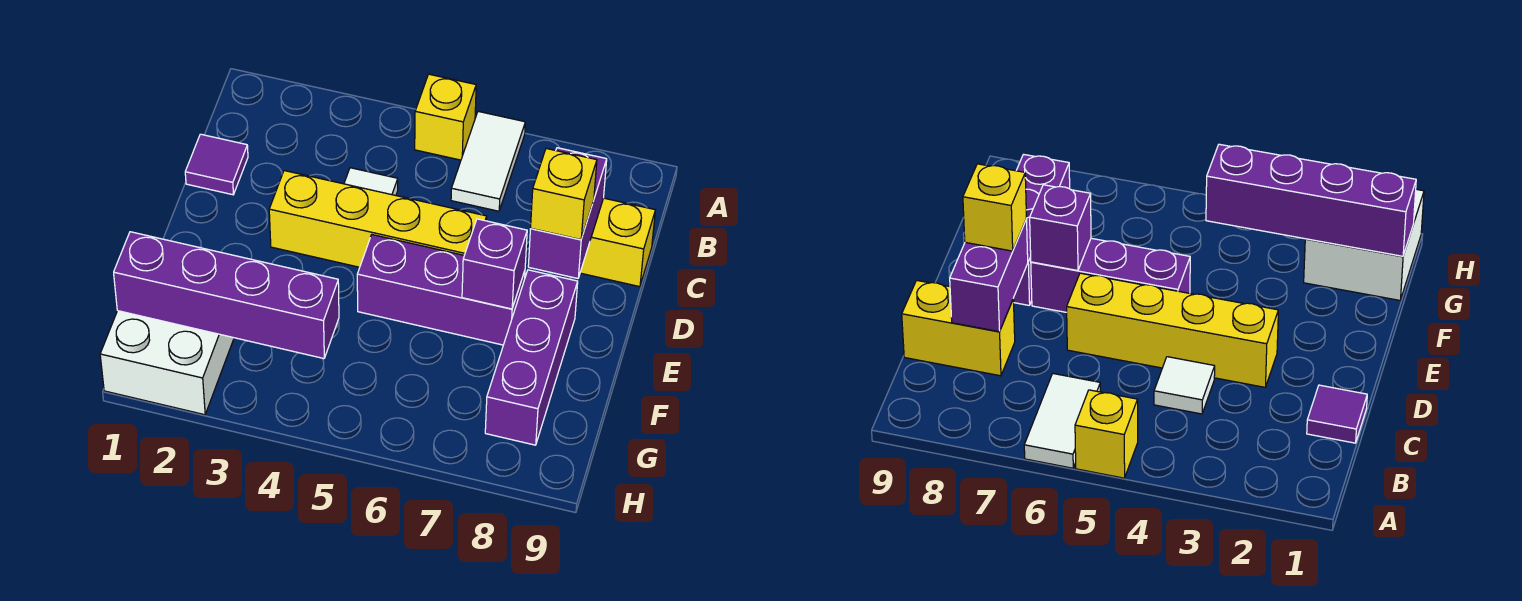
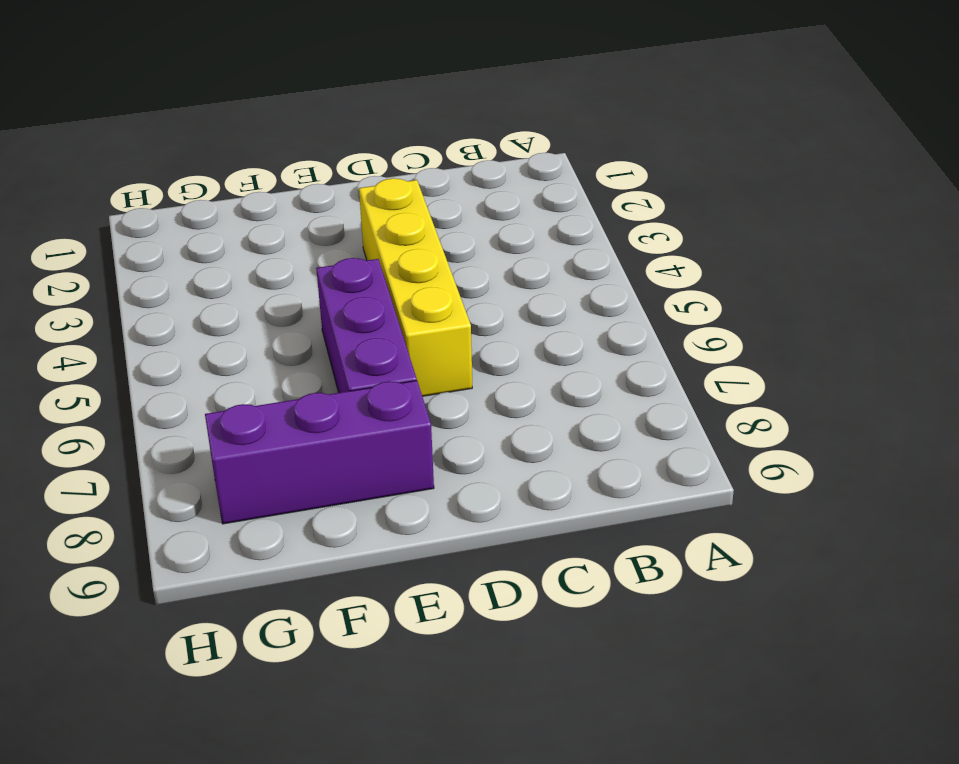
none -> yellow 1x1 brick [415,74,476,160]
none -> white 1x2 tile [451,111,525,211]
none -> purple 1x1 tile [185,134,248,195]

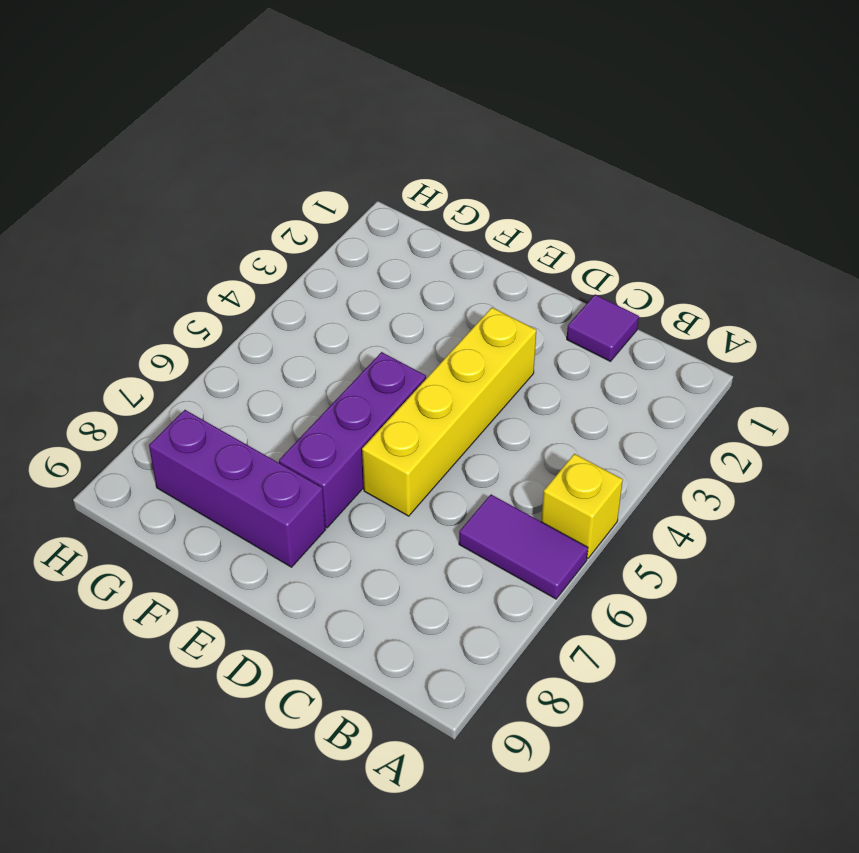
purple 1x2 tile [459,495,588,599] -> white 1x2 tile [451,111,525,211]
none -> white 1x1 tile [344,168,398,195]
none -> yellow 1x2 brick [580,198,655,287]
none -> white 2x2 brick [100,311,234,415]

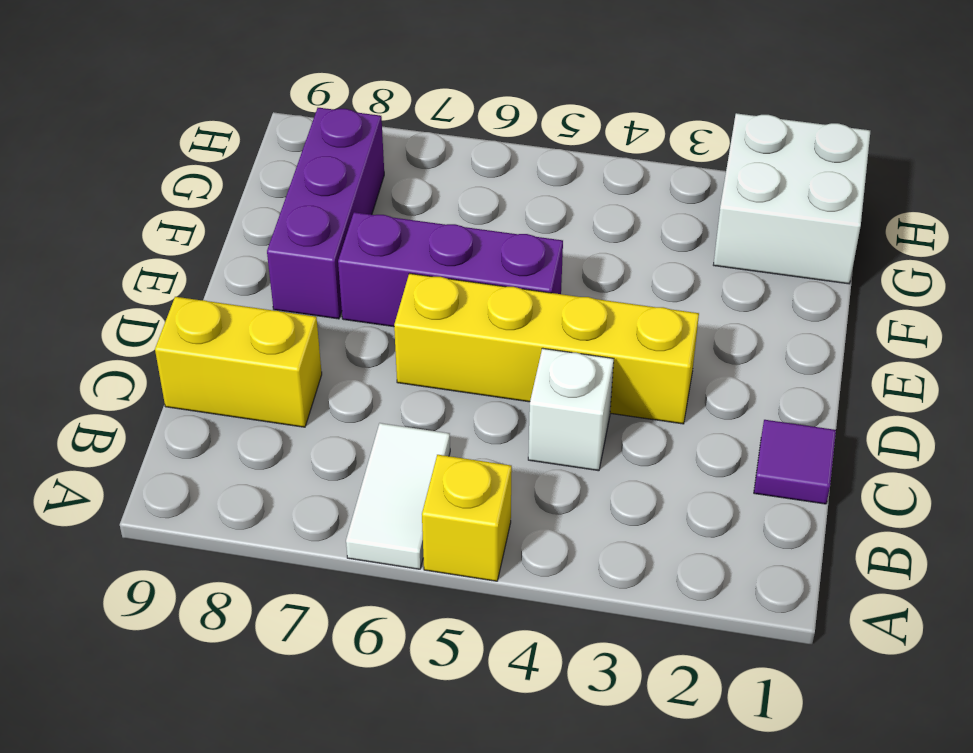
white 1x1 brick [528,348,614,471] -> white 1x1 tile [344,168,398,195]
none -> purple 1x2 brick [528,148,607,278]
none -> purple 1x1 brick [462,219,527,309]
none -> purple 1x4 brick [114,232,339,359]

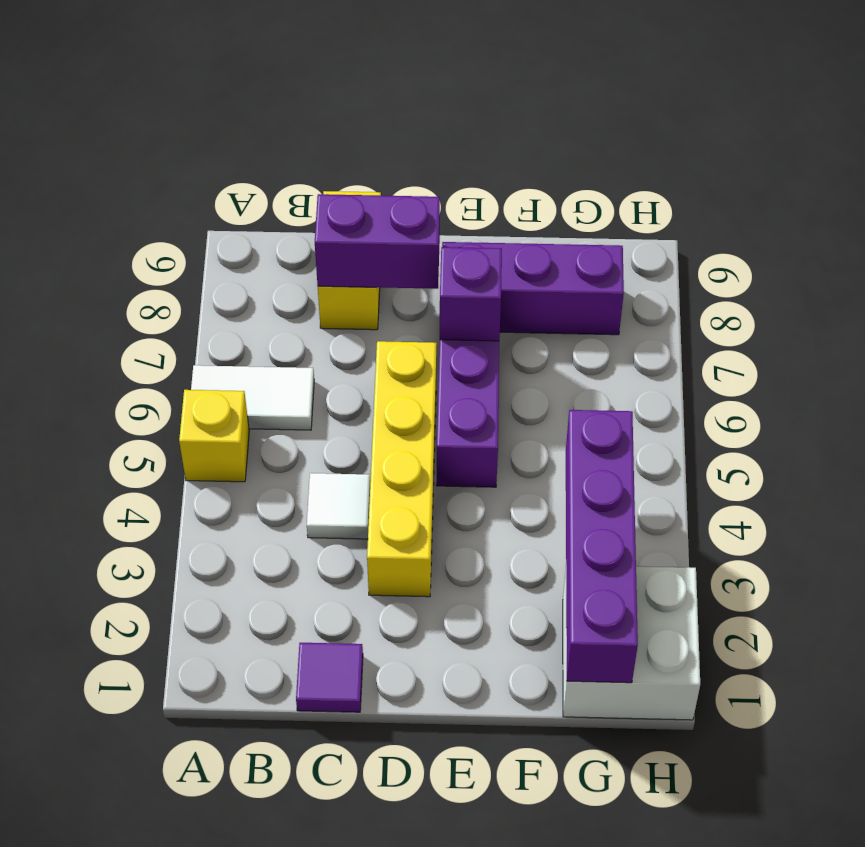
none -> yellow 1x1 brick [531,149,597,240]

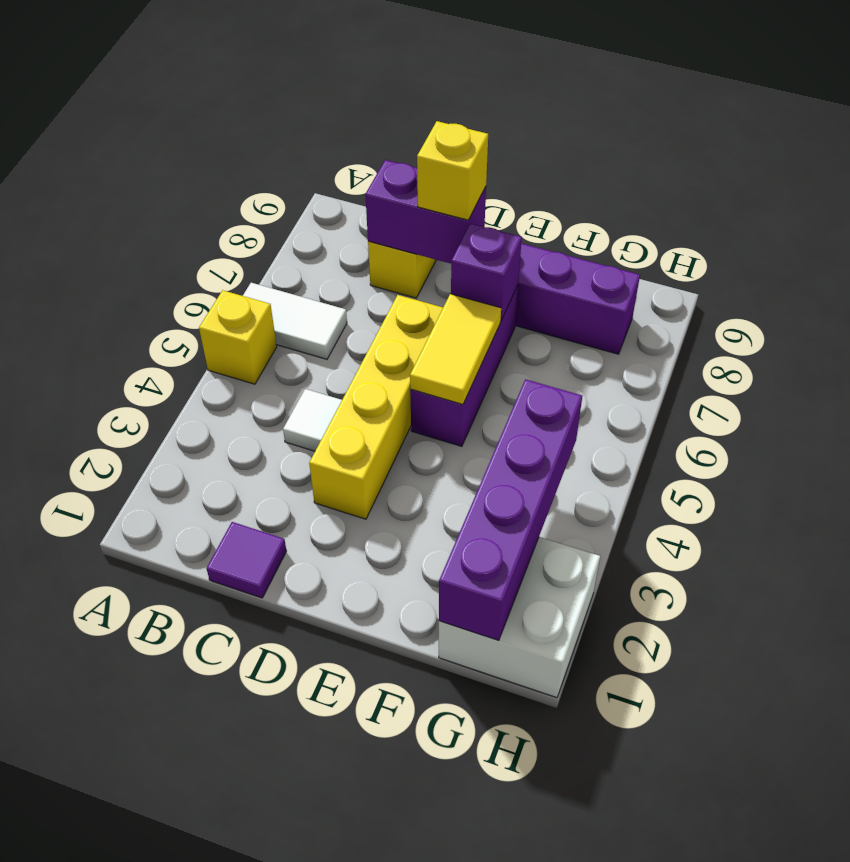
yellow 1x2 tile [410,294,501,404] -> none

